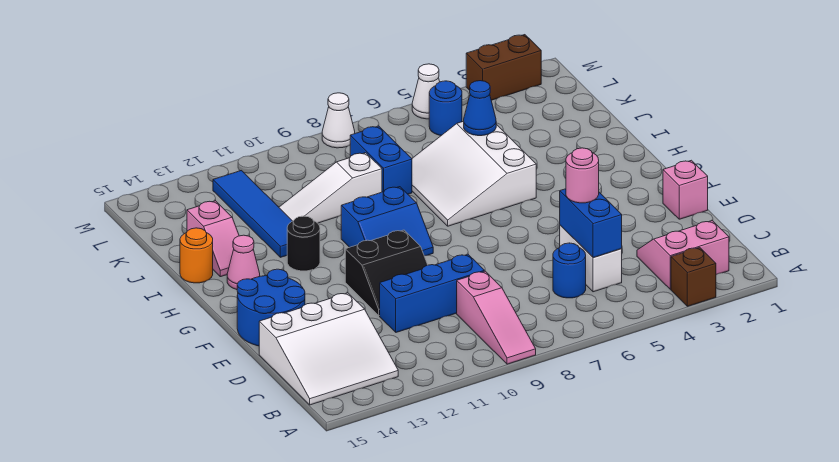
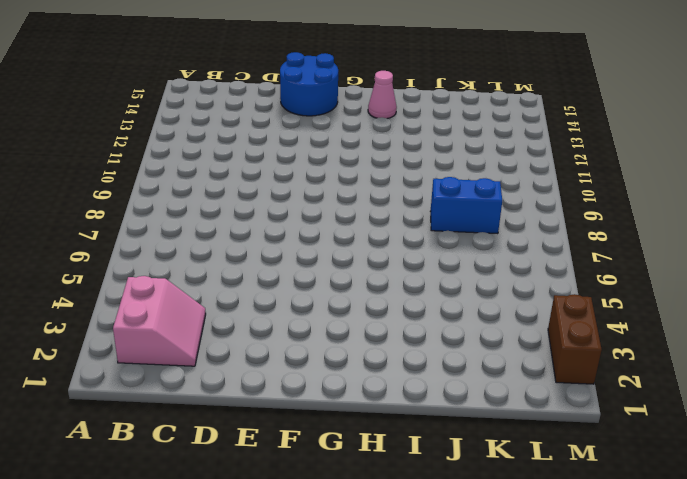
none -> brown 1x1 brick [671,247,716,306]
none -> pink 1x3 slope [457,271,536,364]
none -> white 3x3 slope [259,293,398,405]

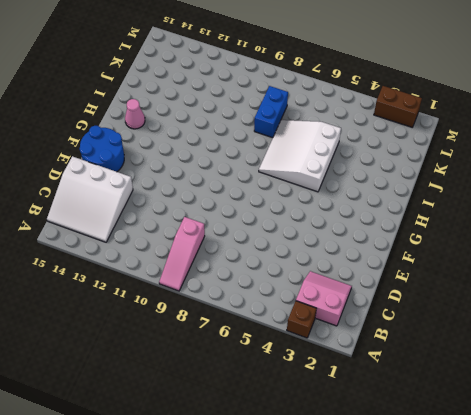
none -> white 1x2 brick [560,225,622,292]
none -> blue 1x1 round brick [553,243,586,298]
none -> blue 1x3 brick [380,254,484,332]

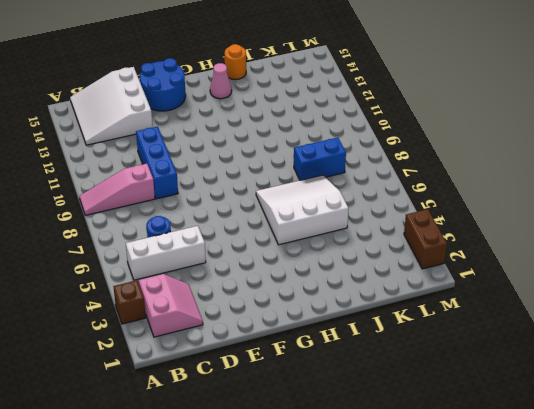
white 1x3 brick [126,226,206,280] -> white 1x2 brick [560,225,622,292]
none -> pink 1x1 brick [663,160,708,219]
none -> black 2x2 slope [345,230,427,316]
none -> blue 2x2 slope [341,187,433,256]

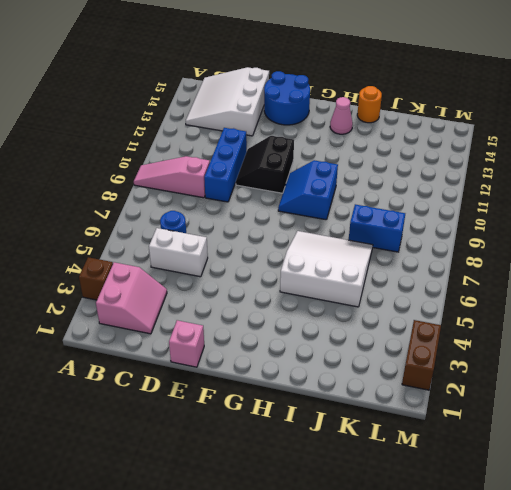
none -> black 1x1 round brick [287,216,320,271]
none -> blue 1x4 tile [213,171,292,257]
none -> pink 1x2 slope [187,201,239,277]

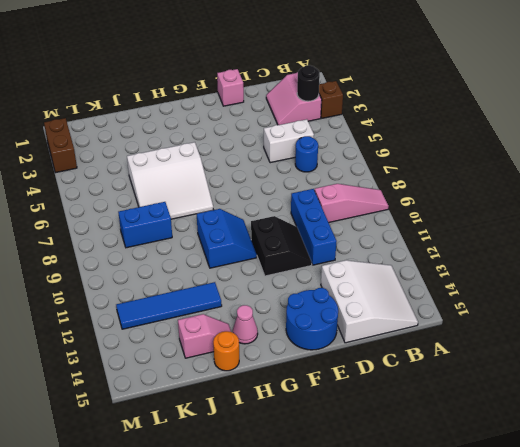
black 1x1 round brick [297,65,320,101] -> black 1x1 round brick moved to [287,216,320,271]
none -> white 1x3 slope [279,153,382,223]
none -> blue 1x1 round brick [429,81,462,135]
none -> white 1x1 cone [412,64,440,119]

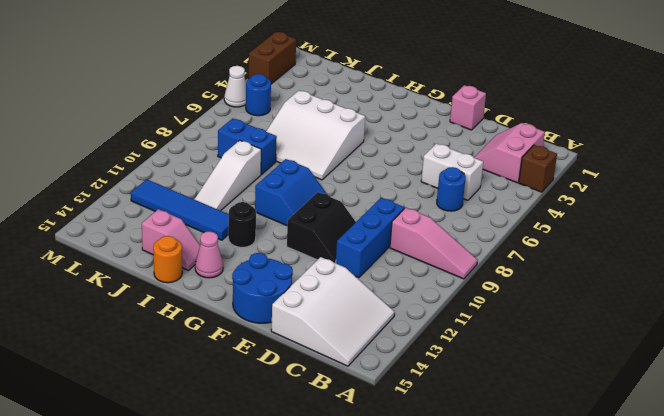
none -> white 1x1 cone [322,93,355,148]
none -> blue 1x2 brick [560,189,622,258]
none -> blue 1x1 cone [464,81,496,136]

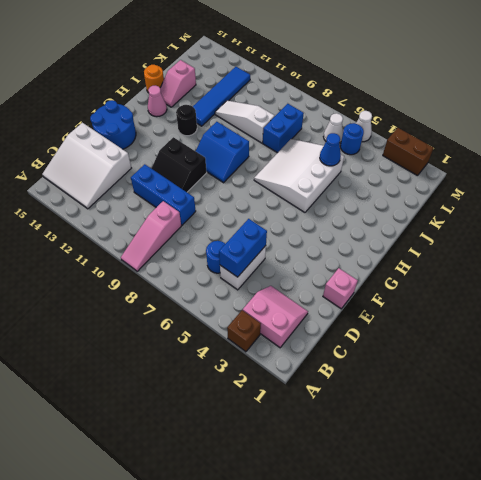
white 1x1 cone [323,113,343,142] -> white 1x1 cone moved to [322,93,355,148]
none -> pink 1x1 round brick [566,148,599,203]

